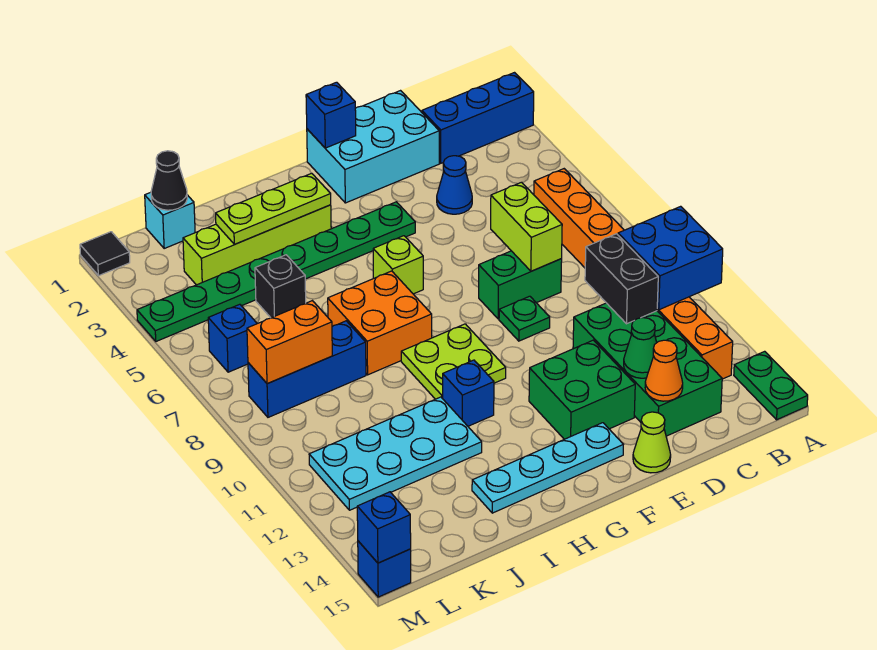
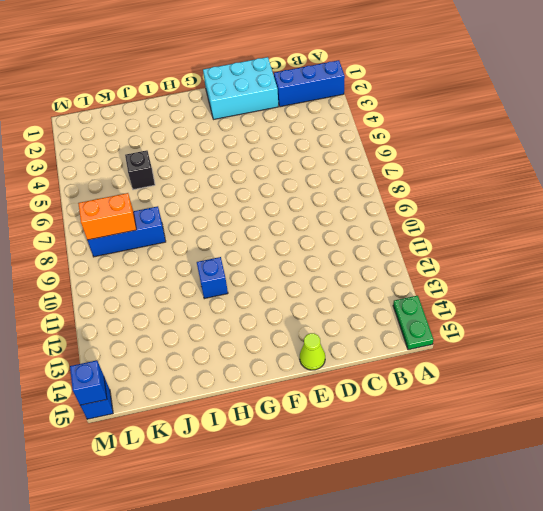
none -> orange 1x8 brick [534,169,733,379]
none -> green 2x4 brick [573,303,722,436]
none -> blue 1x1 cone [437,156,472,214]
none -> green 1x2 brick [479,251,562,319]

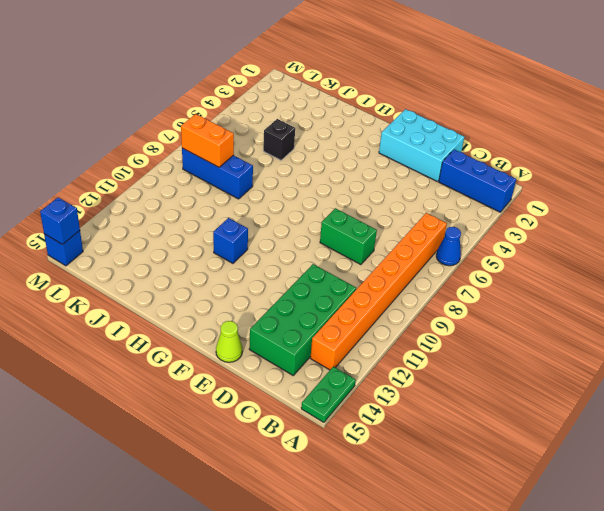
blue 1x1 cone [436,227,461,266] -> blue 1x1 cone moved to [437,156,472,214]
none -> green 1x1 plate [499,296,550,341]
none -> green 2x2 brick [529,340,635,439]
none -> green 1x8 plate [137,202,415,341]
none -> cyan 1x4 plate [472,423,623,513]

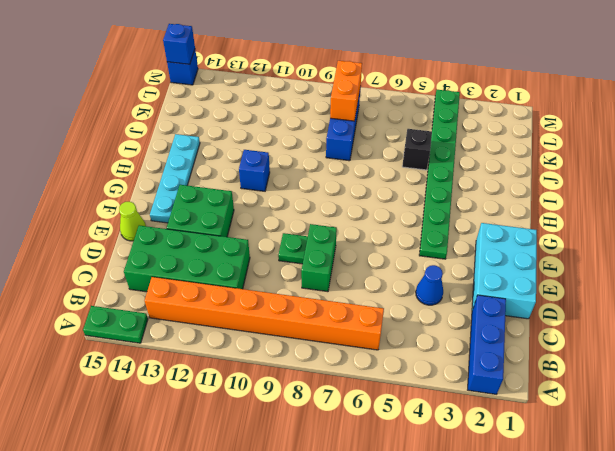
none -> lime 1x1 brick [373,236,423,294]
none -> lime 2x2 plate [401,324,506,399]
none -> lime 1x4 brick [183,205,331,285]
none -> orange 2x2 brick [328,271,432,375]

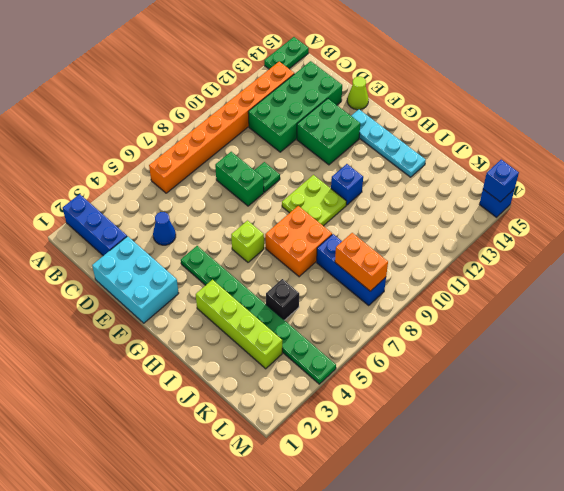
none -> cyan 2x4 plate [309,397,482,510]
none -> cyan 1x1 brick [145,192,195,248]
none -> blue 1x1 brick [208,304,257,372]
none -> black 1x1 tile [80,232,130,276]

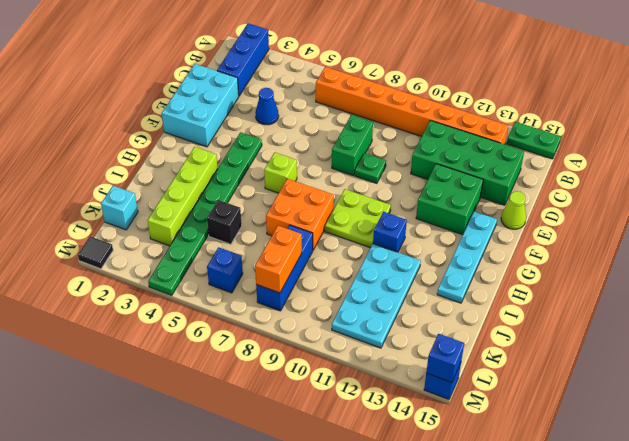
none -> blue 2x2 brick [618,206,723,310]
none -> black 1x2 brick [585,234,658,324]
none -> lime 1x2 brick [491,182,562,271]
none -> green 1x1 cone [624,318,657,378]

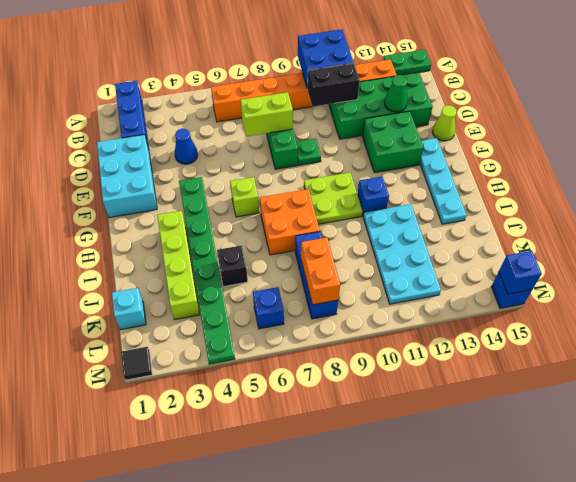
none -> orange 1x1 cone [645,340,683,401]
none -> blue 1x1 brick [306,82,356,148]
none -> lime 1x3 plate [216,173,331,244]
none -> black 1x1 cone [151,151,187,210]

